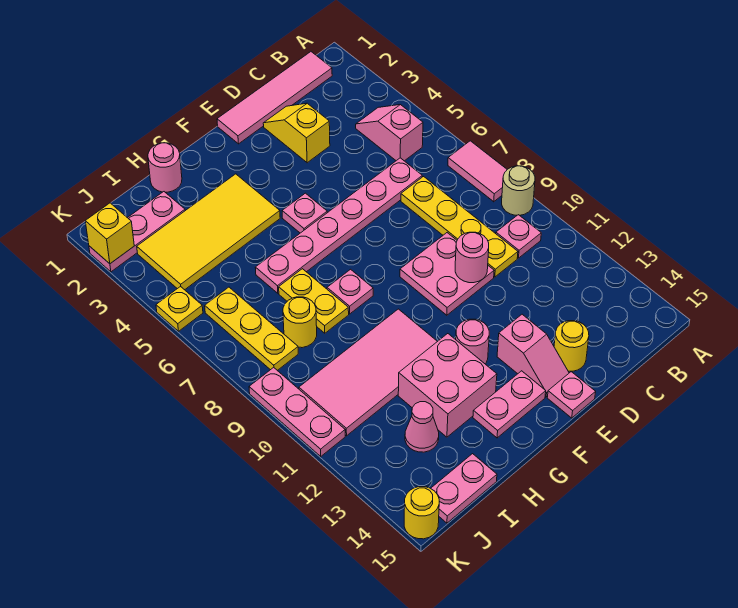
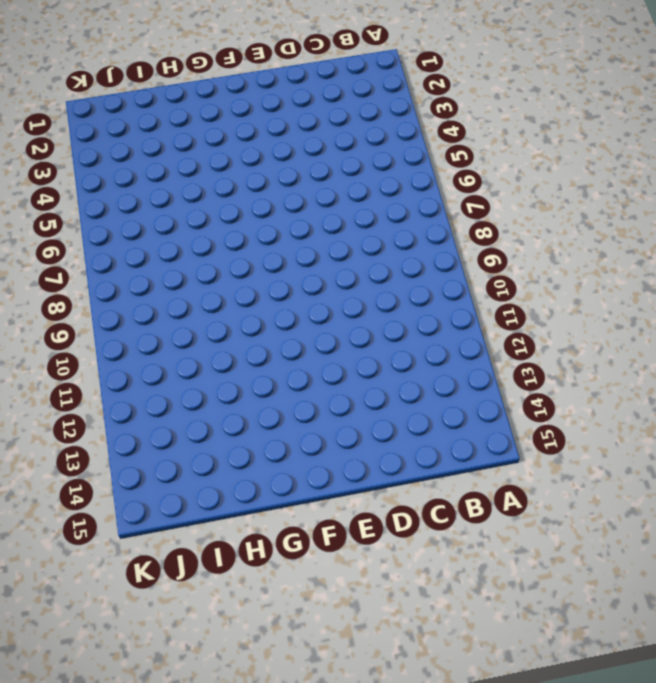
none -> pink 1x2 tile [448,141,507,202]
none -> tan 1x1 round brick [502,166,535,215]
none -> pink 1x4 tile [217,52,332,144]
none -> pink 1x2 slope [356,105,423,161]

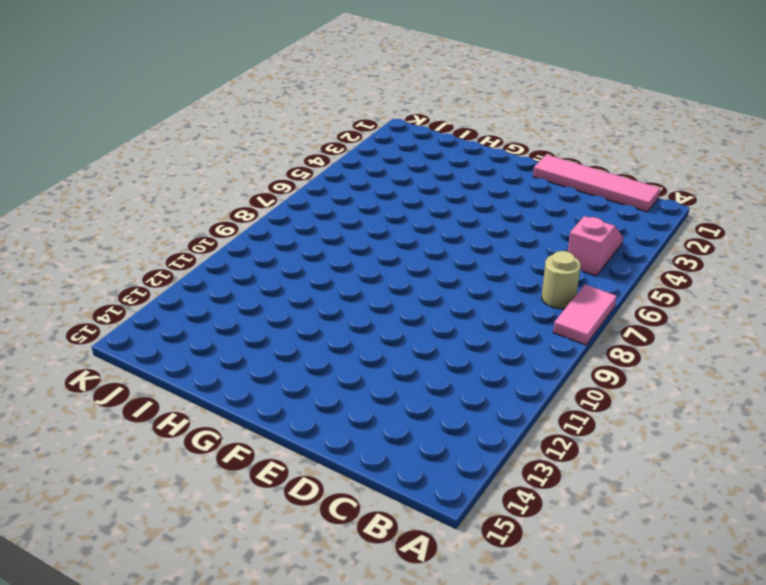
tan 1x1 round brick [542,251,581,309] -> tan 1x1 round brick moved to [502,166,535,215]
none -> pink 1x1 plate [496,215,541,258]
none -> pink 1x6 plate [255,158,422,293]
none -> yellow 1x4 plate [401,177,518,277]
none -> yellow 1x2 slope [263,103,330,163]

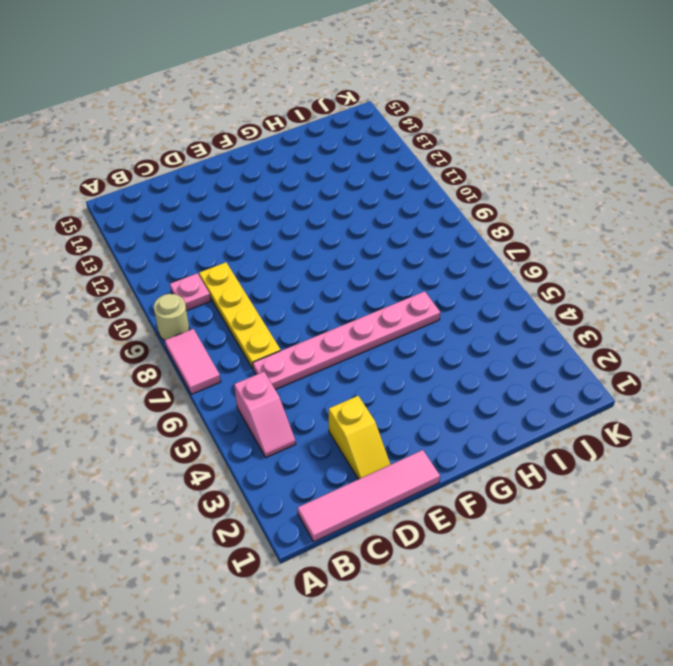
none -> pink 2x2 plate [400,233,494,315]
none -> yellow 1x1 round brick [554,321,589,371]
none -> pink 1x2 slope [497,314,569,397]
none -> pink 1x1 plate [547,372,596,418]

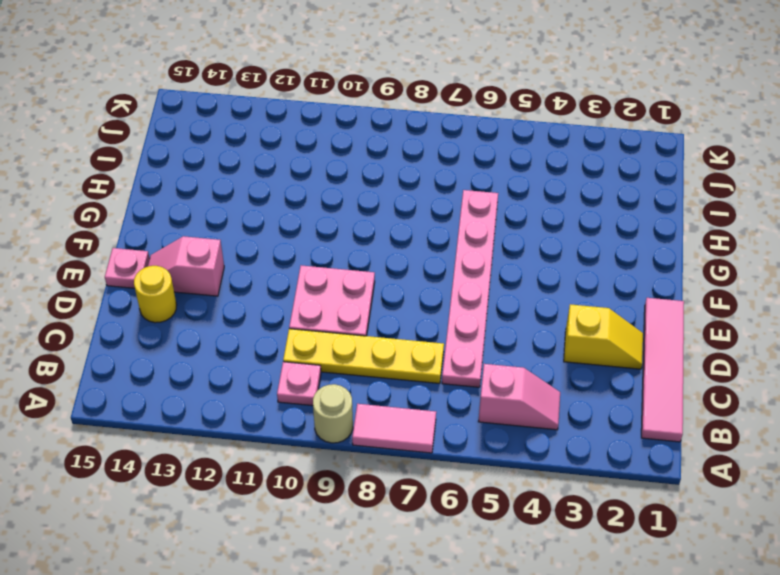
none -> pink 1x1 plate [282,193,327,233]
none -> pink 1x1 round brick [456,319,489,364]
none -> pink 1x2 plate [473,371,546,438]
none -> yellow 2x4 tile [137,174,280,290]

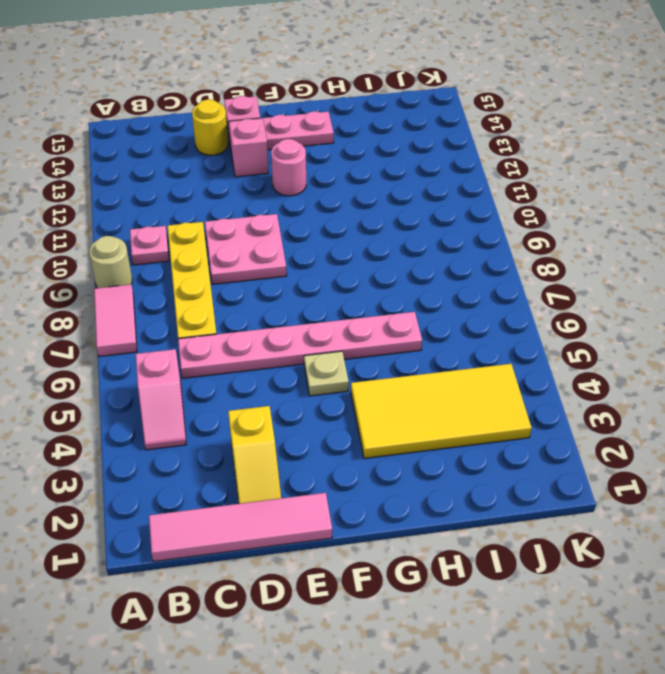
tan 1x1 plate [304,351,349,396] -> pink 1x1 plate [282,193,327,233]
none -> pink 1x1 plate [327,269,373,314]
none -> pink 2x4 tile [299,309,437,436]
none -> pink 2x2 brick [398,334,497,437]
none -> pink 1x1 round brick [148,143,182,192]

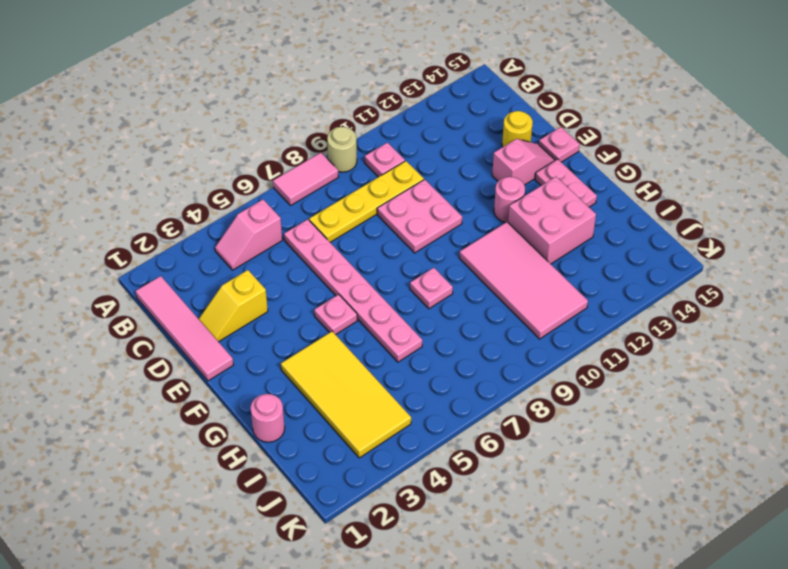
none -> yellow 1x2 plate [279,269,349,333]
none -> pink 1x3 plate [89,192,185,272]
none -> yellow 1x1 round brick [283,297,317,348]
none -> pink 1x1 cone [405,402,439,452]

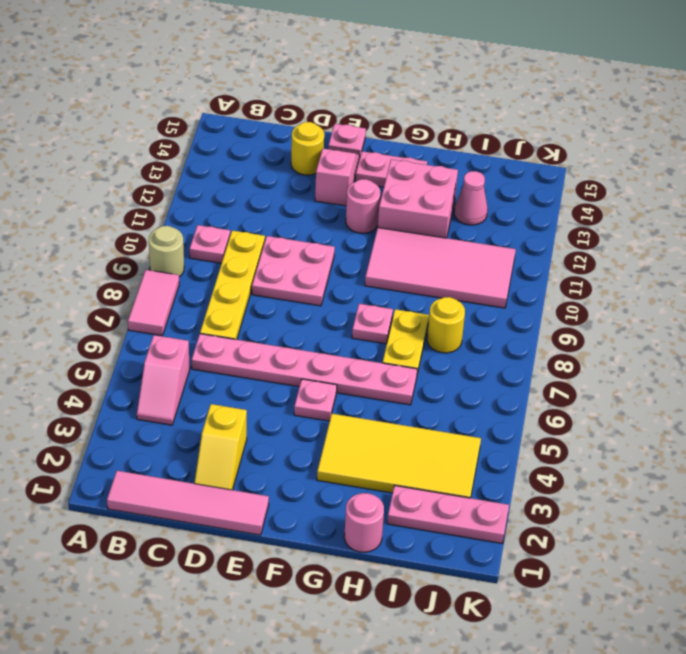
none -> pink 1x2 plate [431,454,497,523]
none -> yellow 1x3 plate [205,287,298,370]
none -> yellow 1x1 plate [156,286,203,331]
none -> pink 1x3 plate [249,367,345,456]

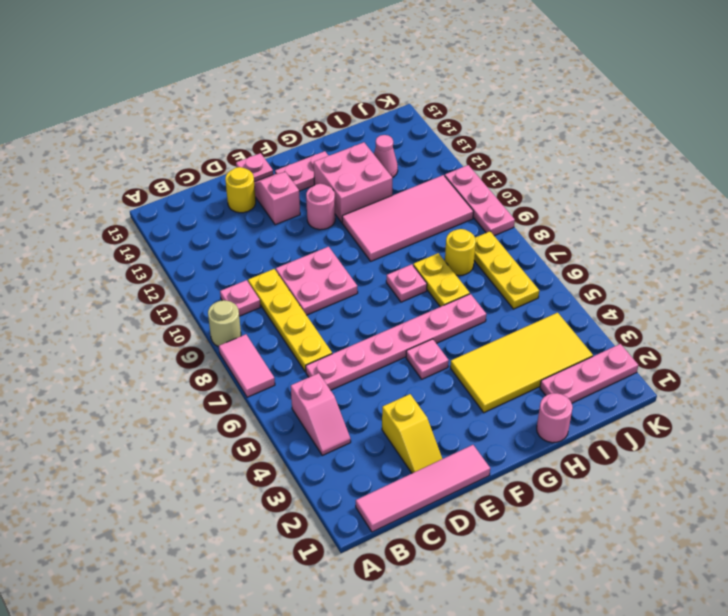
none -> pink 1x2 plate [431,454,497,523]
none -> yellow 1x1 plate [156,286,203,331]
none -> yellow 1x1 round brick [404,487,439,539]
none -> pink 1x1 round brick [455,232,489,283]

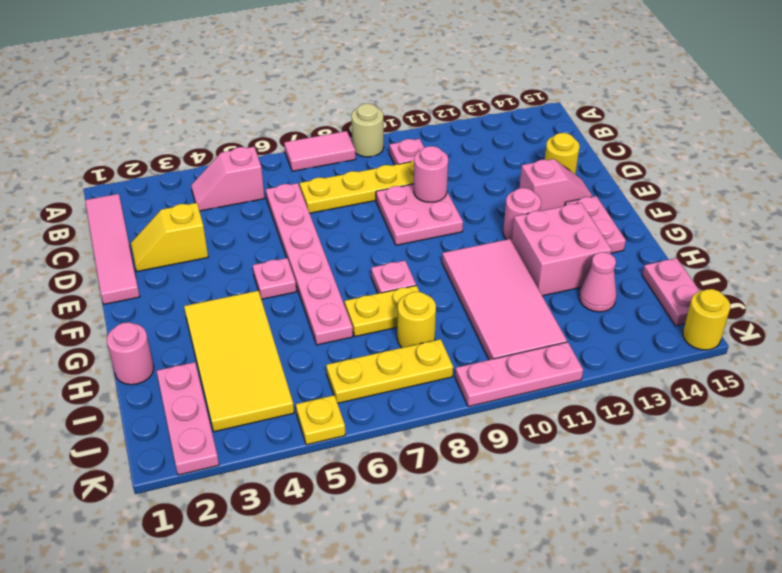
none -> pink 1x1 plate [547,372,596,418]
none -> yellow 1x1 brick [85,203,134,264]

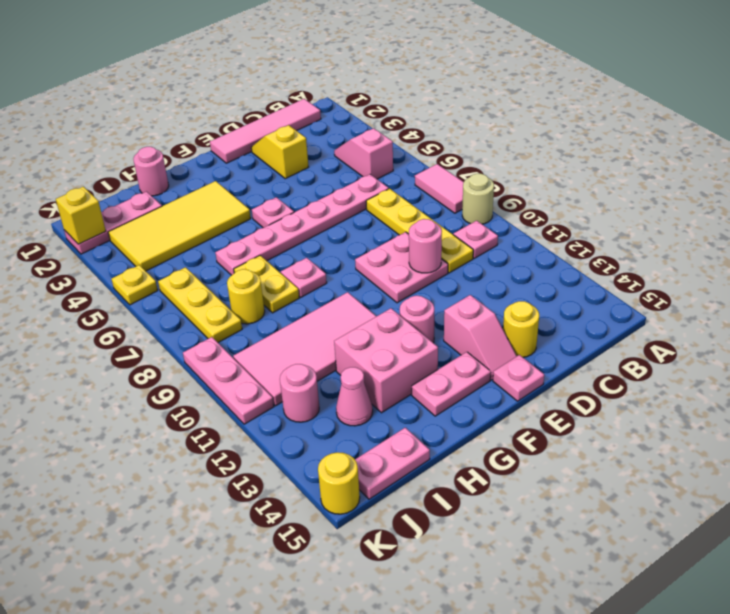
pink 1x1 round brick [280,364,319,422] -> none

